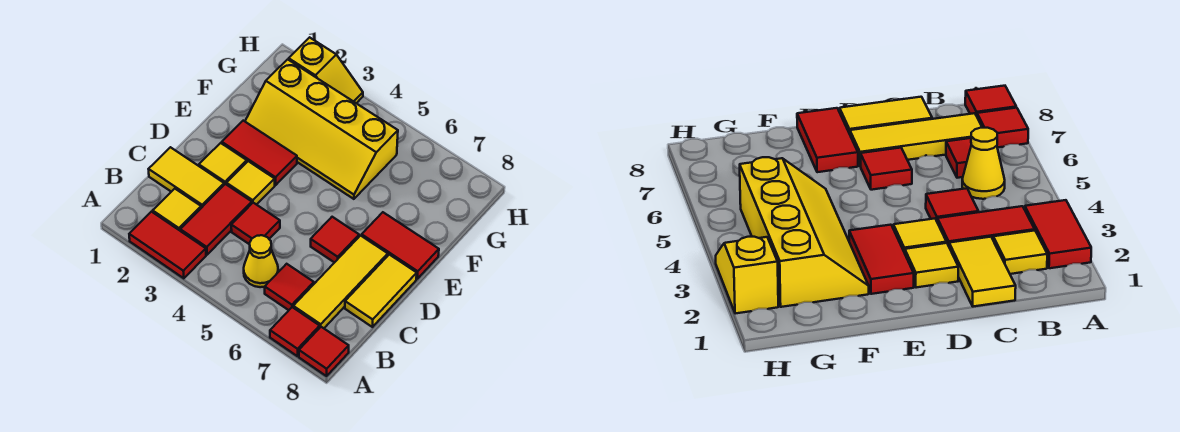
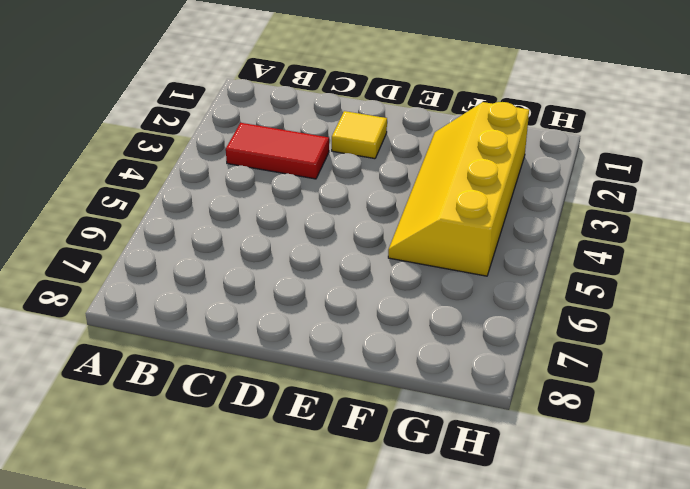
none -> red 1x2 tile [129,212,206,278]
none -> red 1x1 tile [270,307,320,356]
none -> red 1x1 tile [299,327,349,376]

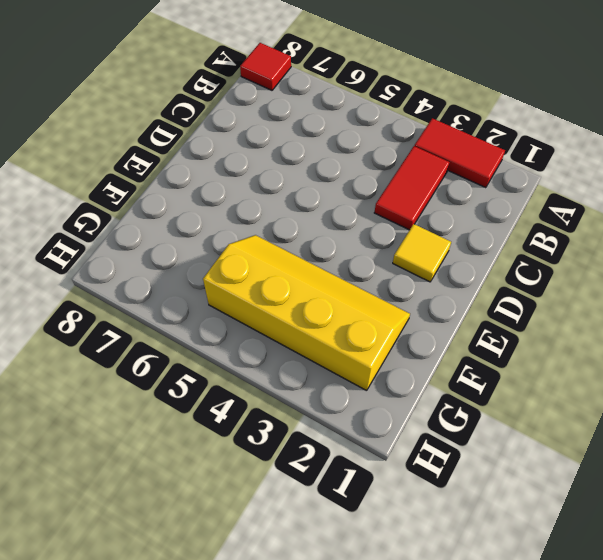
none -> red 1x1 tile [270,307,320,356]
none -> yellow 1x1 tile [153,189,201,230]
none -> yellow 1x1 cone [244,235,278,287]

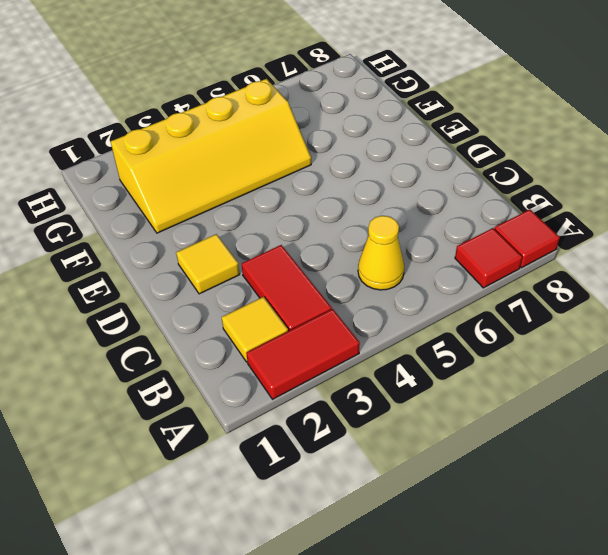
none -> red 1x1 tile [265,264,314,310]
none -> yellow 1x3 tile [293,236,388,328]
none -> yellow 1x2 tile [149,147,224,208]

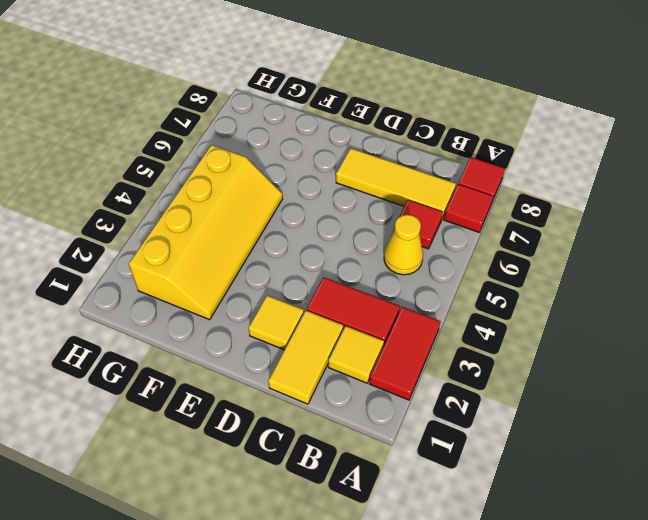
none -> red 1x1 tile [231,203,280,244]
none -> yellow 1x2 tile [345,255,417,327]
none -> yellow 1x1 tile [226,161,275,205]

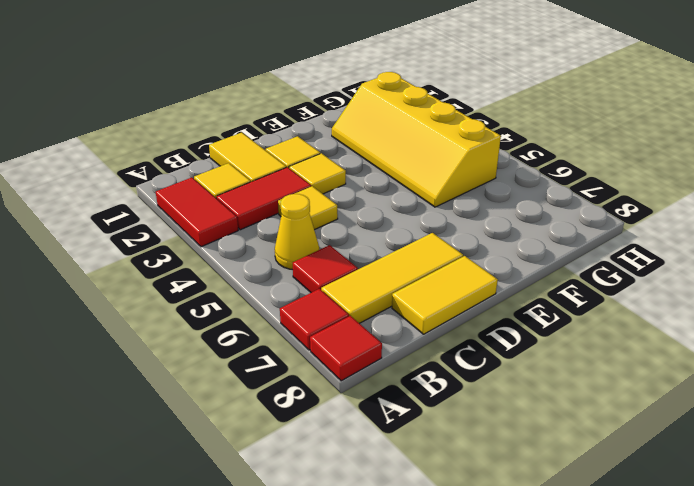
yellow 1x1 tile [278,186,338,230] -> red 1x1 tile [231,203,280,244]
none -> red 1x1 tile [311,217,359,263]
none -> red 1x2 tile [222,121,297,185]
none -> red 1x2 tile [362,212,439,279]

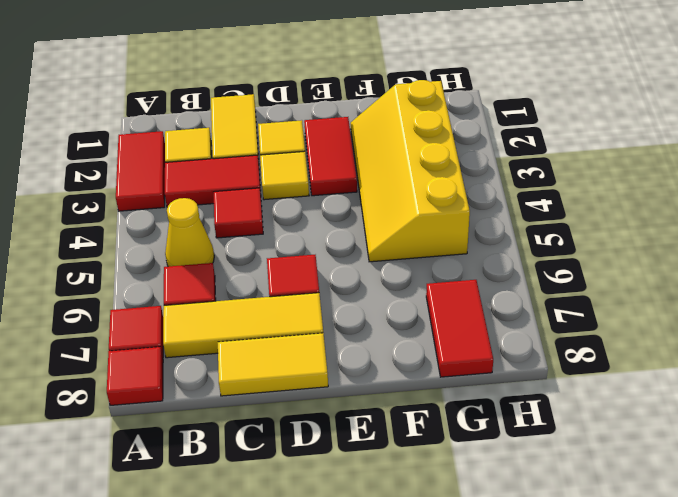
red 1x2 tile [426,280,493,377] -> red 1x2 tile moved to [362,212,439,279]
none -> yellow 1x2 slope [289,37,363,103]

